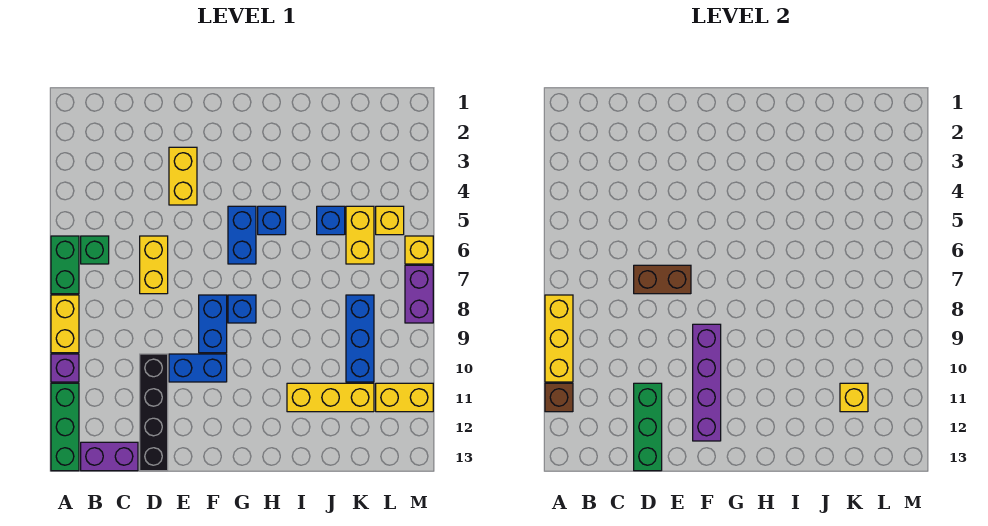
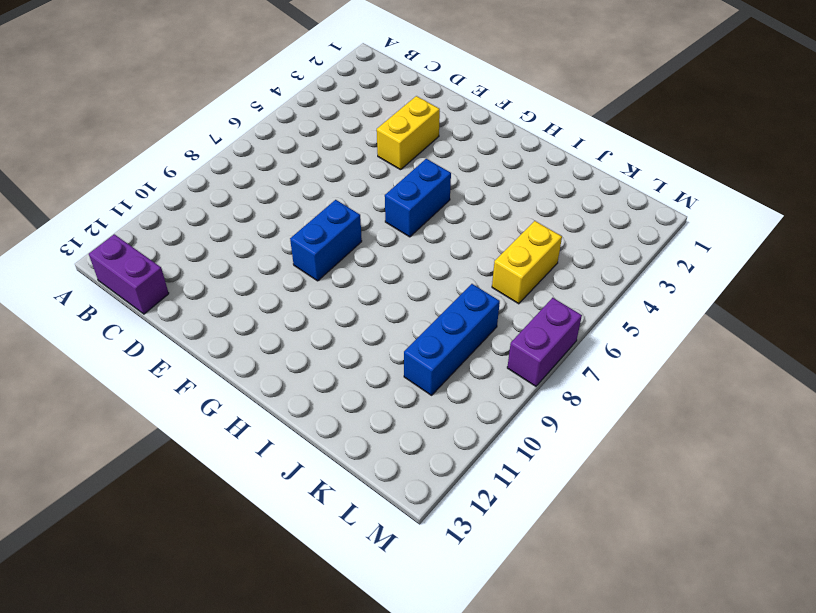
none -> green 1x2 brick [51,236,79,294]
none -> yellow 1x2 brick [51,295,79,353]
none -> purple 1x1 brick [51,354,79,382]

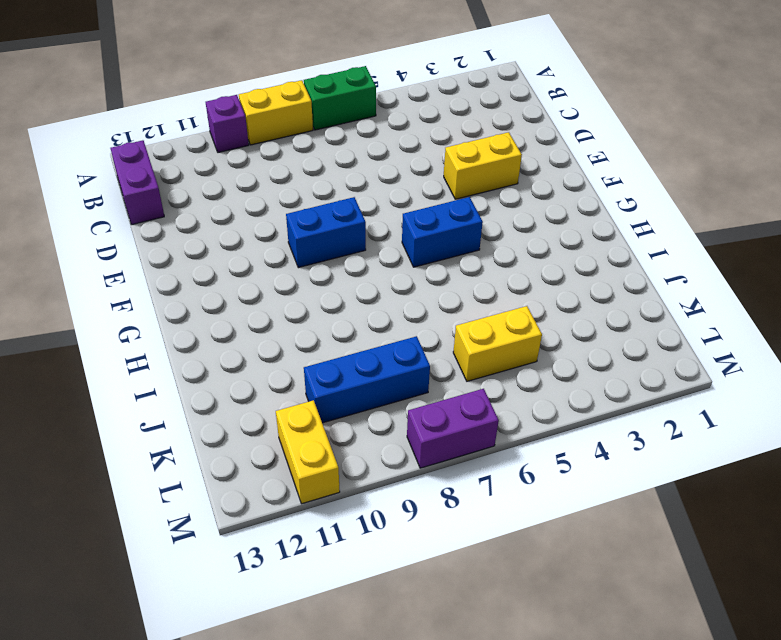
none -> green 1x3 brick [51,383,79,471]
none -> green 1x1 brick [81,236,109,264]
none -> yellow 1x2 brick [140,236,168,294]

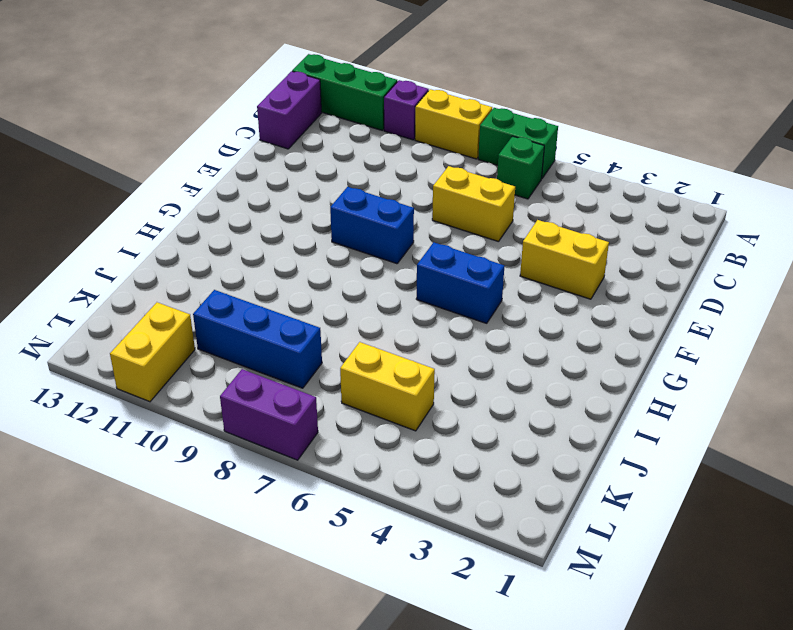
none -> black 1x4 brick [140,354,168,471]
none -> blue 1x2 brick [169,354,227,382]
none -> blue 1x1 brick [228,295,256,323]

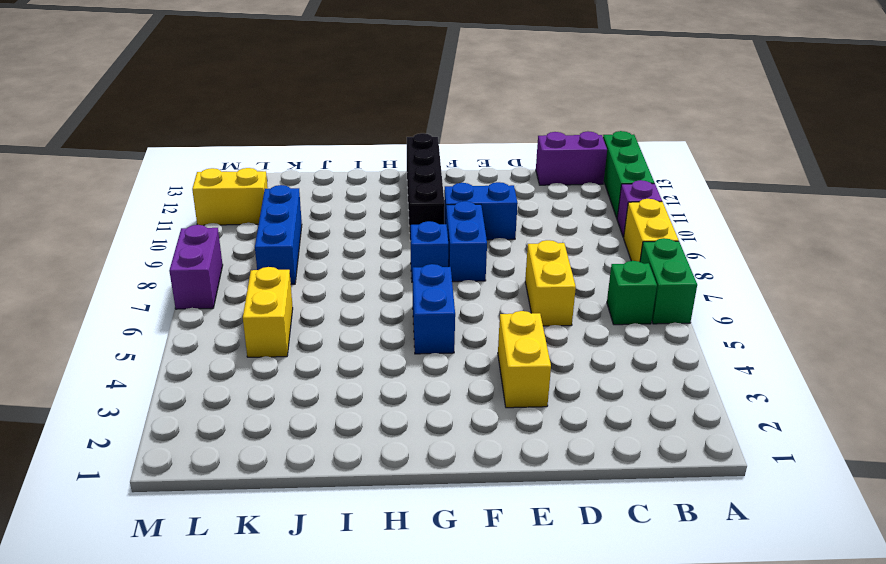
black 1x4 brick [407,133,445,241] -> black 1x4 brick moved to [140,354,168,471]
none -> blue 1x1 brick [258,206,286,235]
none -> yellow 1x3 brick [287,383,374,412]
none -> blue 1x1 brick [317,206,345,235]

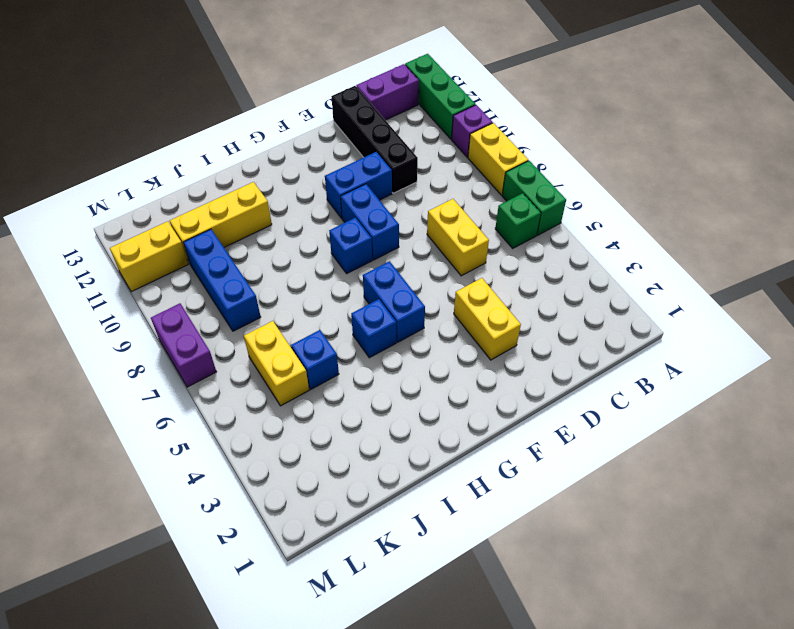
none -> yellow 1x1 brick [376,206,404,235]
none -> yellow 1x1 brick [405,236,433,264]
none -> yellow 1x3 brick [545,295,573,382]

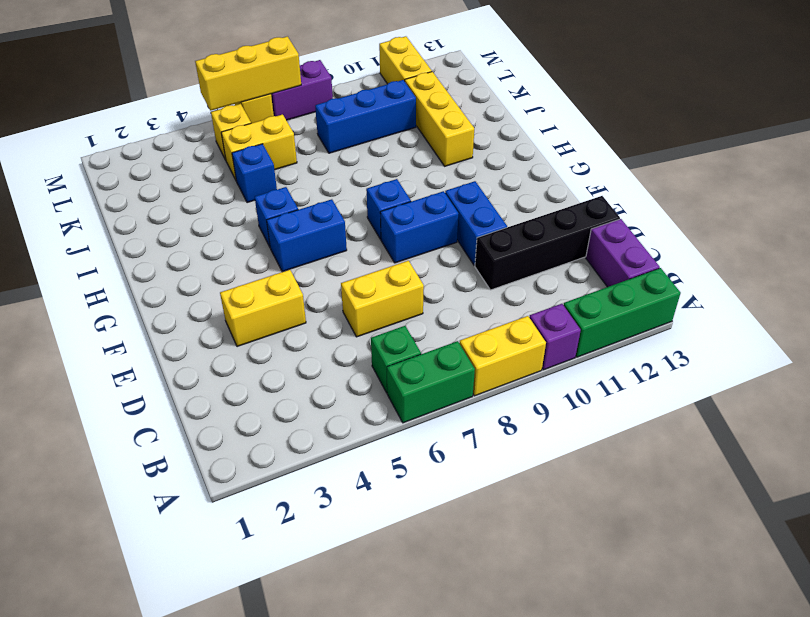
yellow 1x3 brick [195,36,301,111] -> yellow 1x3 brick moved to [545,295,573,382]
none -> brown 1x1 brick [545,383,573,412]
none -> brown 1x2 brick [634,265,691,294]
none -> green 1x3 brick [634,383,662,471]

